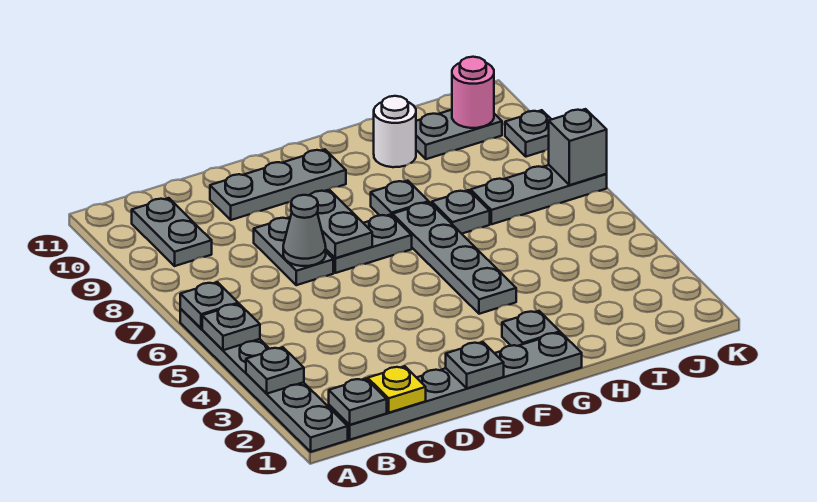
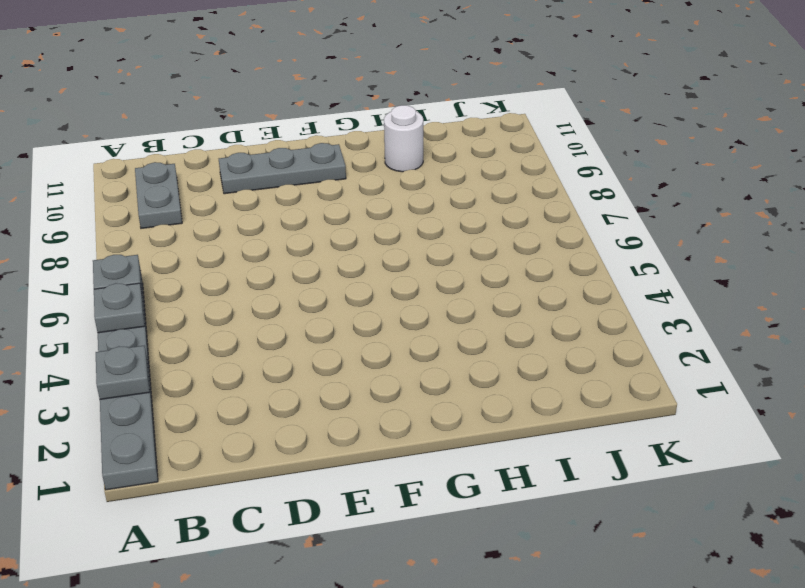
none -> grey 1x6 plate [329,333,582,440]
none -> grey 1x2 plate [254,217,333,285]
none -> grey 1x2 plate [326,214,412,273]

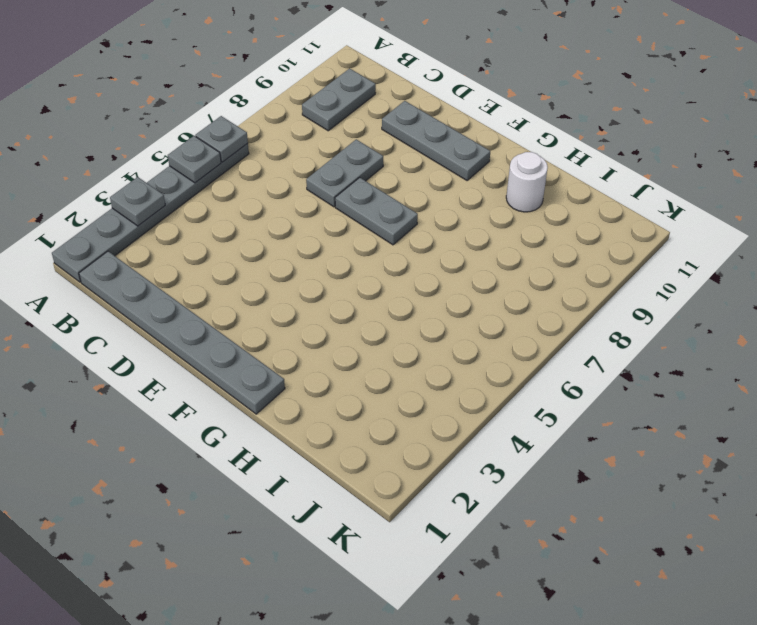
none -> grey 1x1 plate [502,311,560,346]
none -> grey 1x4 plate [393,202,516,314]
none -> grey 1x1 plate [371,181,429,216]

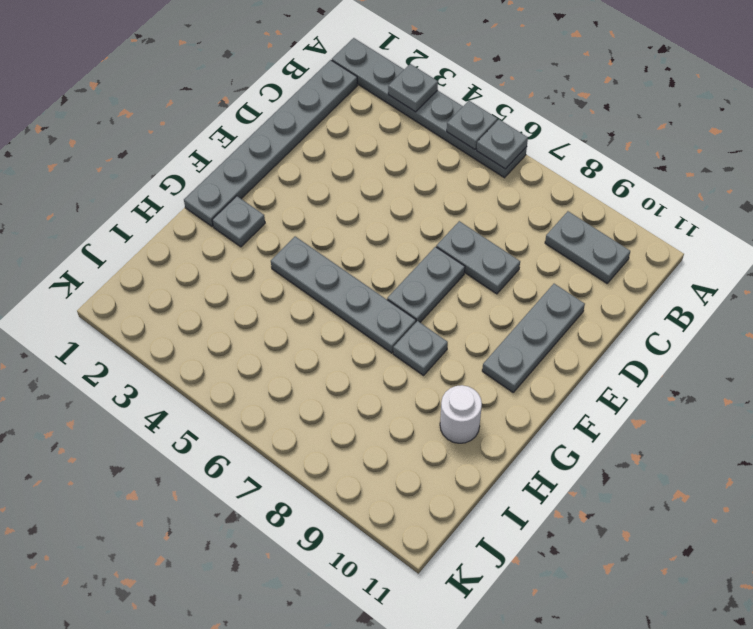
none -> grey 1x1 plate [432,190,490,234]
none -> grey 1x3 plate [471,165,607,224]
none -> grey 1x2 plate [416,110,502,159]

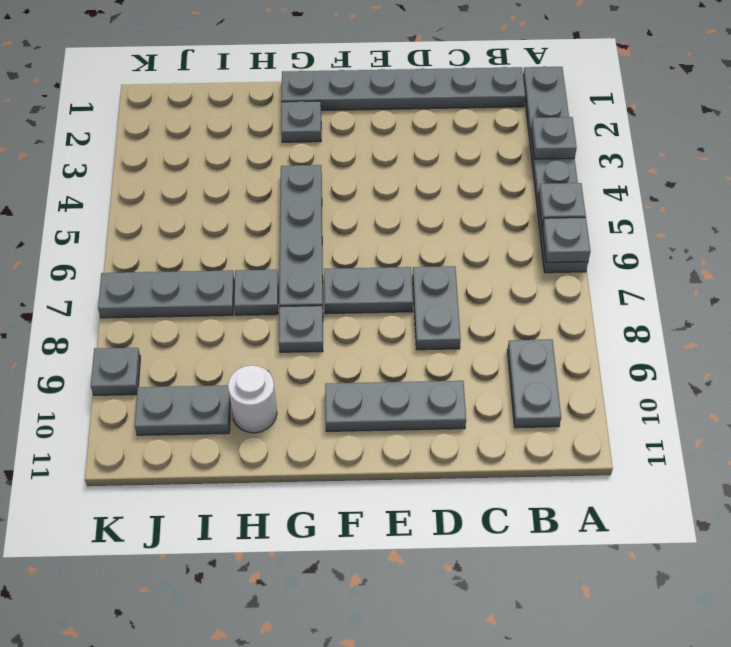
none -> grey 1x1 plate [329,378,387,425]
none -> yellow 1x1 plate [368,366,426,413]
none -> grey 1x1 cone [283,195,326,266]

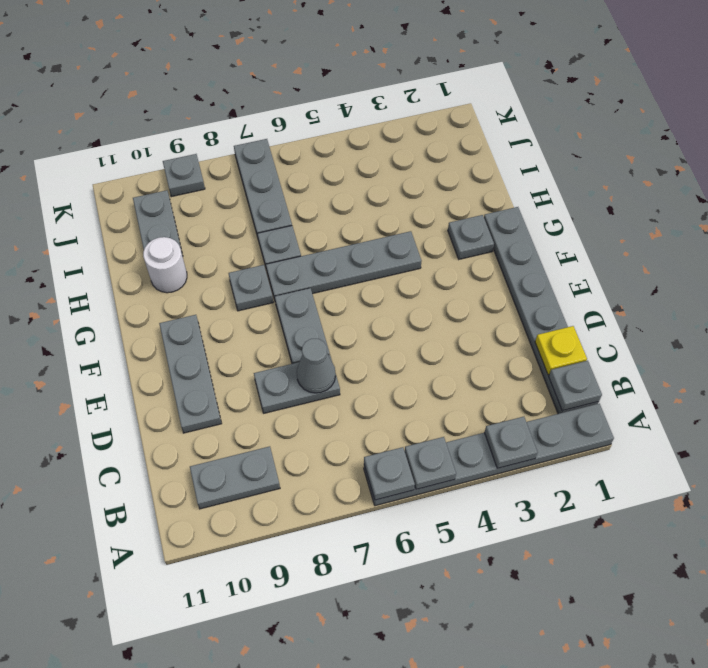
none -> grey 1x1 plate [446,342,504,388]
none -> grey 1x2 plate [310,190,372,258]
none -> pink 1x1 round brick [452,57,494,128]

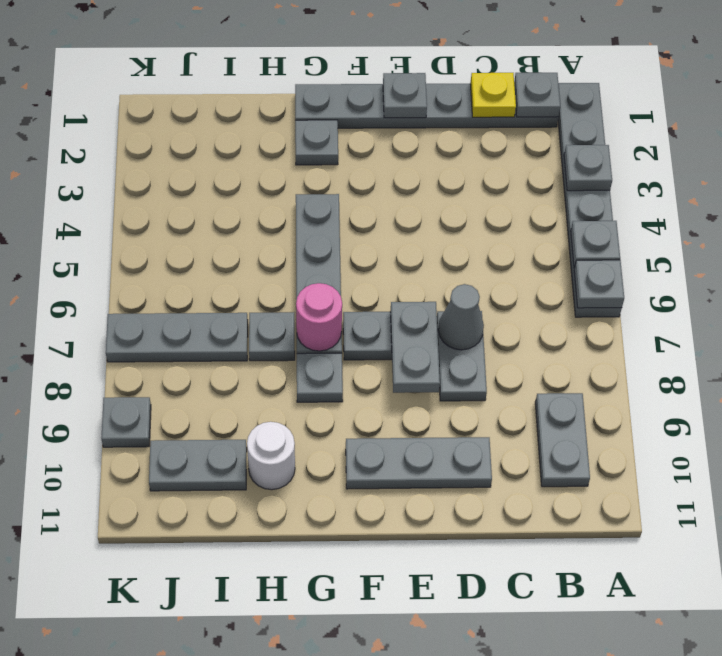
pink 1x1 round brick [296,283,342,351] -> pink 1x1 round brick moved to [452,57,494,128]
none -> grey 1x1 brick [549,109,607,185]

